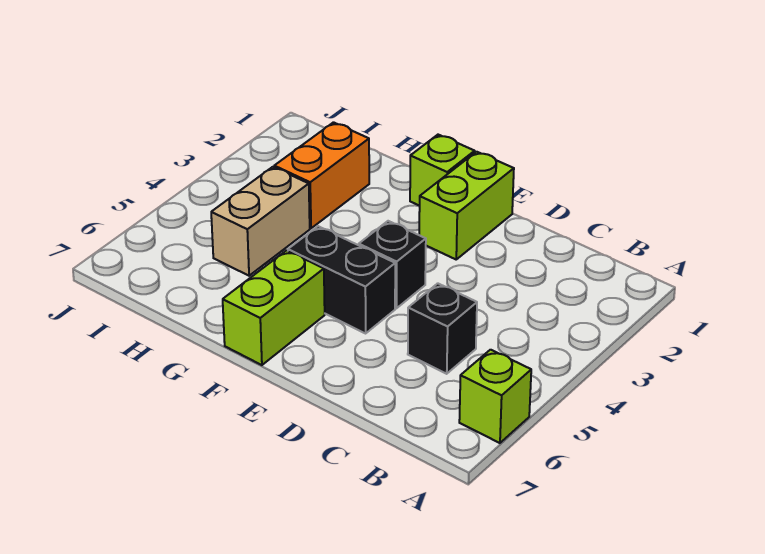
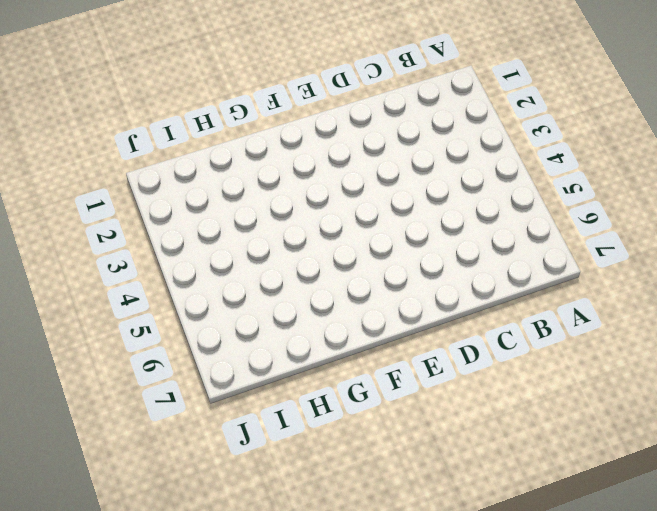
none -> lime 1x1 brick [459,350,531,443]
none -> black 1x1 brick [408,283,477,374]

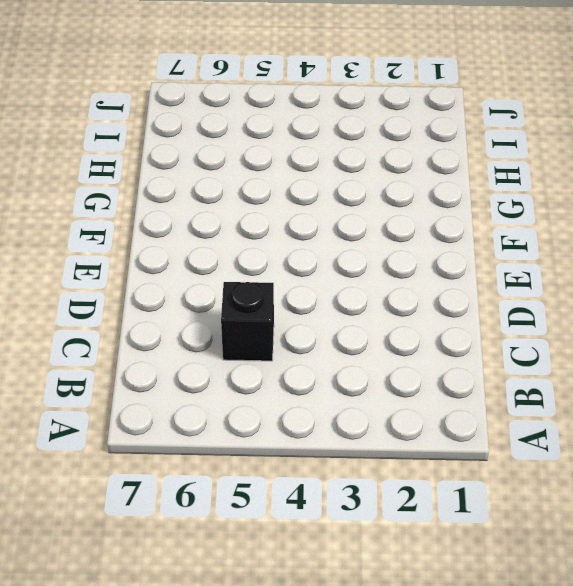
none -> lime 1x1 brick [459,350,531,443]
none -> lime 1x2 brick [419,152,514,259]

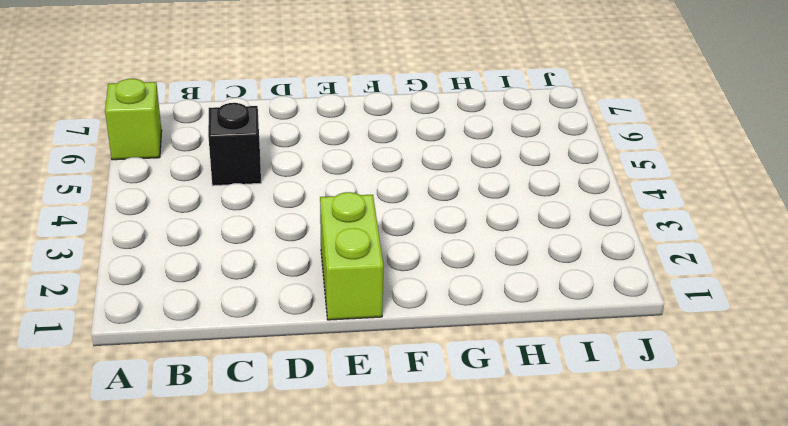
none -> black 1x1 brick [359,221,426,308]
none -> black 1x2 brick [288,226,395,333]

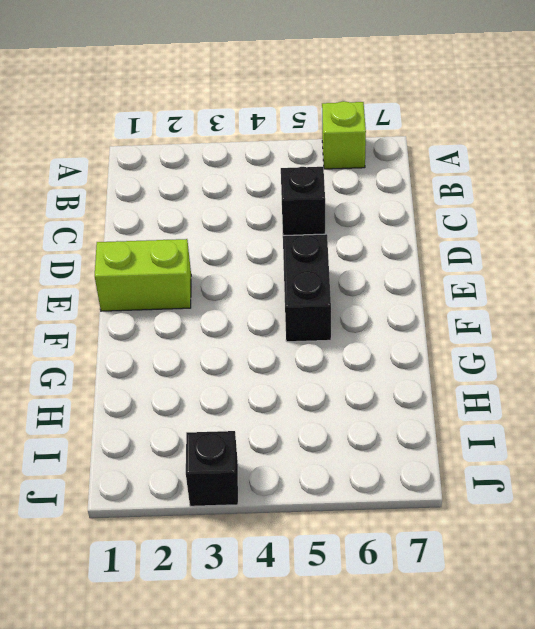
black 1x1 brick [186,431,238,506] -> black 1x1 brick moved to [359,221,426,308]
none -> lime 1x1 brick [410,135,475,206]
none -> lime 1x2 brick [223,250,325,365]

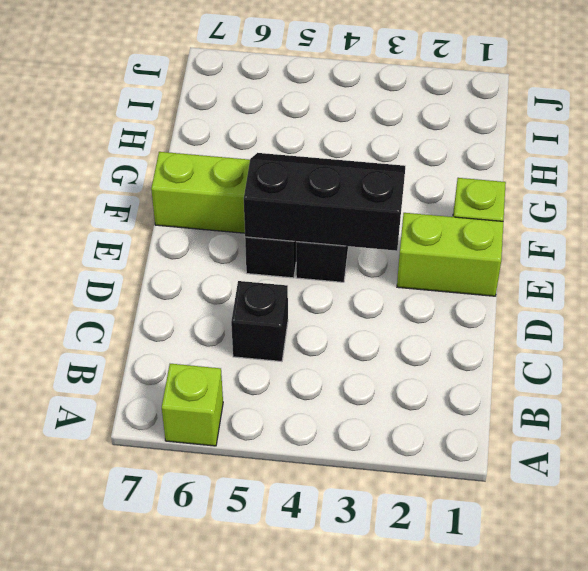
black 2x3 slope [244,153,405,251] -> none
none -> orange 1x2 brick [274,122,369,228]
none -> tan 1x2 brick [211,167,310,276]

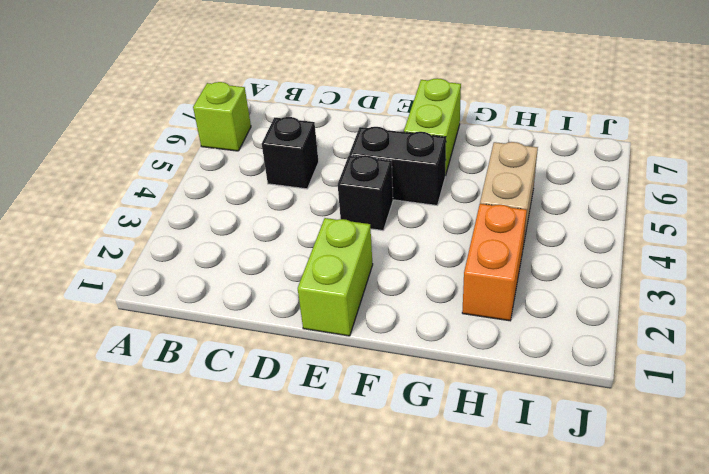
none -> lime 1x1 brick [410,135,475,206]

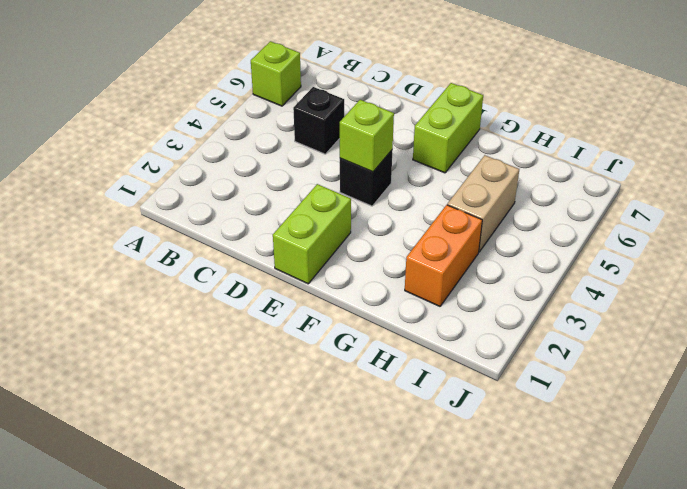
lime 1x1 brick [340,100,394,172] -> lime 1x1 brick moved to [410,135,475,206]
none -> black 1x2 brick [288,226,395,333]

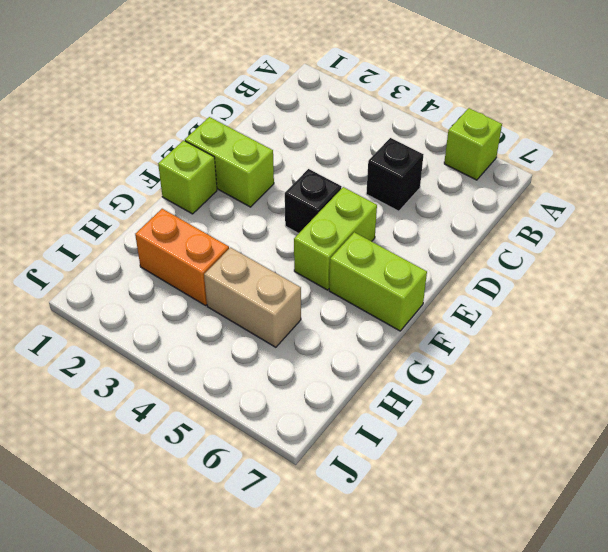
lime 1x2 brick [294,187,377,290] -> black 1x2 brick [288,226,395,333]

